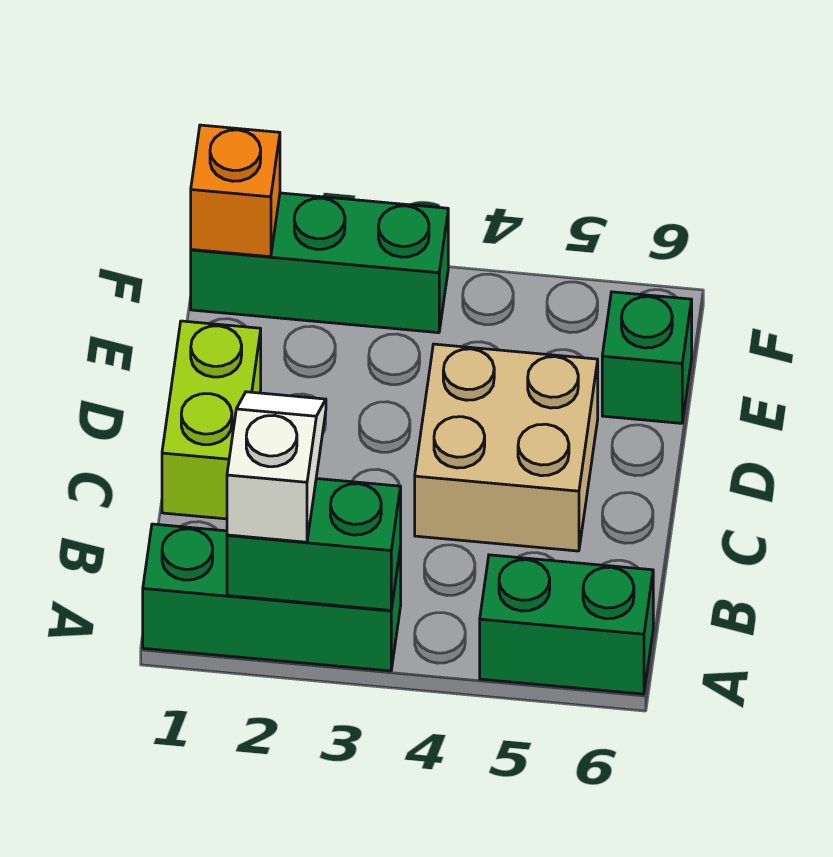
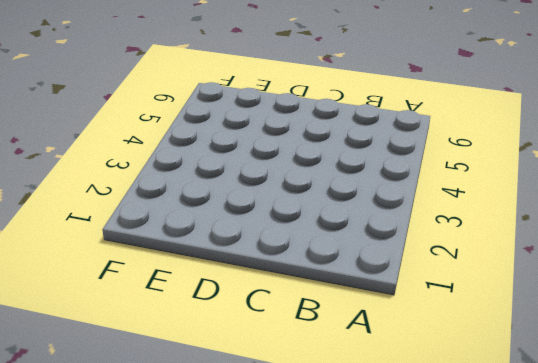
none -> green 1x3 brick [143,524,401,671]
none -> green 1x2 brick [480,555,653,694]

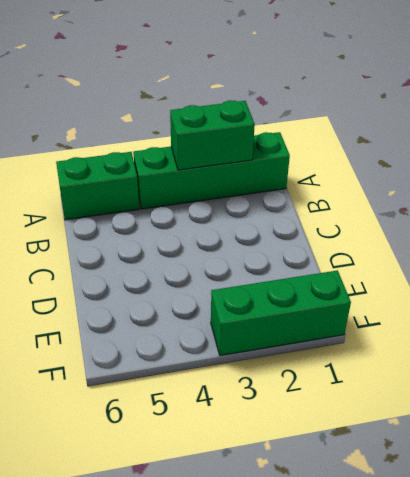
green 1x4 brick [133,132,290,209] -> green 1x3 brick [143,524,401,671]
none -> lime 1x2 brick [162,321,261,519]
none -> tan 2x2 brick [415,344,598,551]

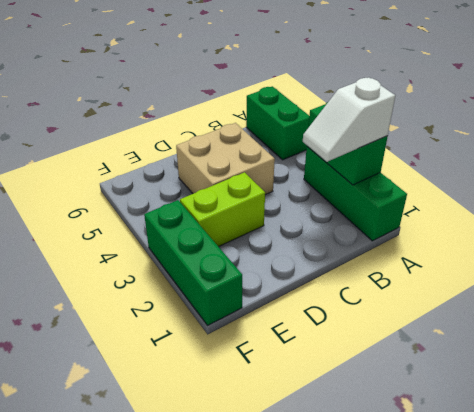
lime 1x2 brick [180,172,265,247] -> lime 1x2 brick moved to [162,321,261,519]
none -> green 1x1 brick [602,292,692,423]
none -> orange 1x1 brick [191,125,280,257]

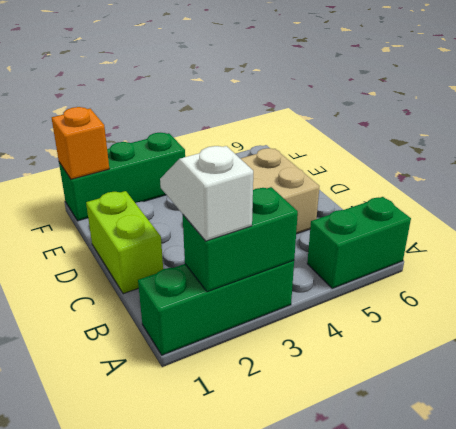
none -> green 1x1 brick [602,292,692,423]

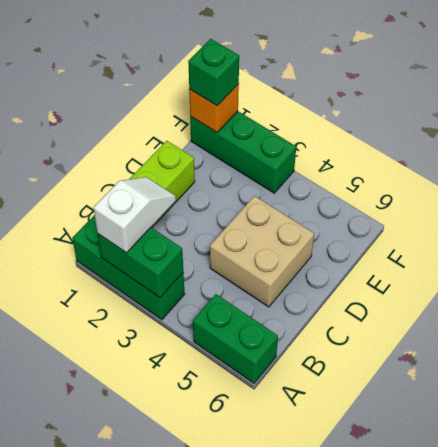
green 1x1 brick [188,39,239,106] -> green 1x1 brick moved to [602,292,692,423]

